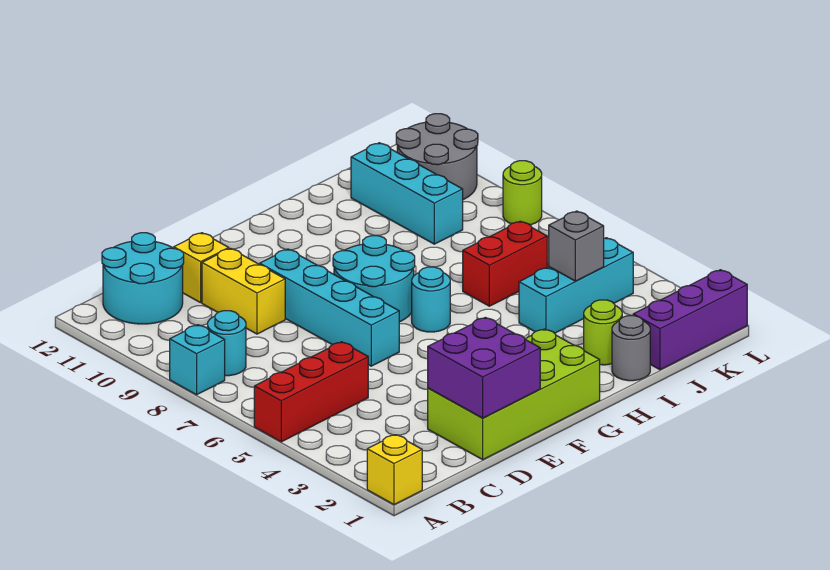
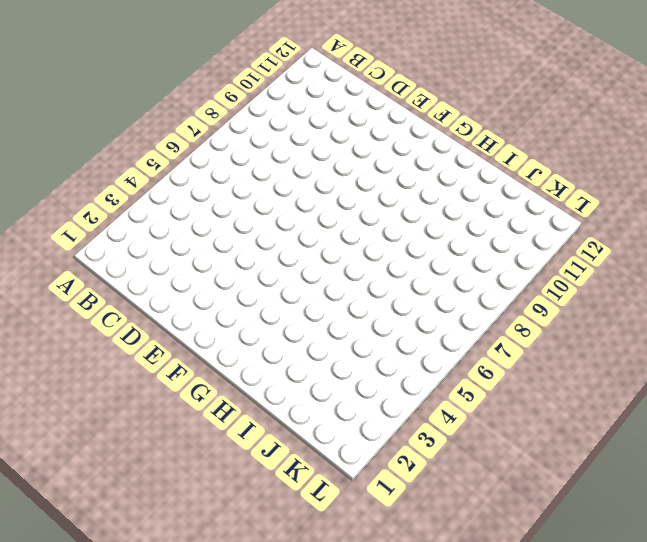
none -> yellow 1x1 brick [367,435,422,505]
none -> red 1x3 brick [254,342,368,442]
none -> cyan 1x1 brick [170,325,225,395]

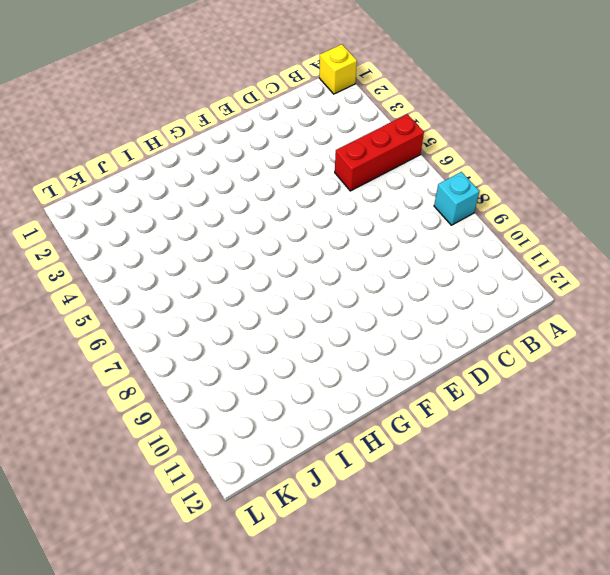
none -> cyan 1x1 round brick [208,311,246,376]
none -> cyan 2x2 round brick [102,233,184,324]
none -> lime 2x4 brick [428,329,600,460]

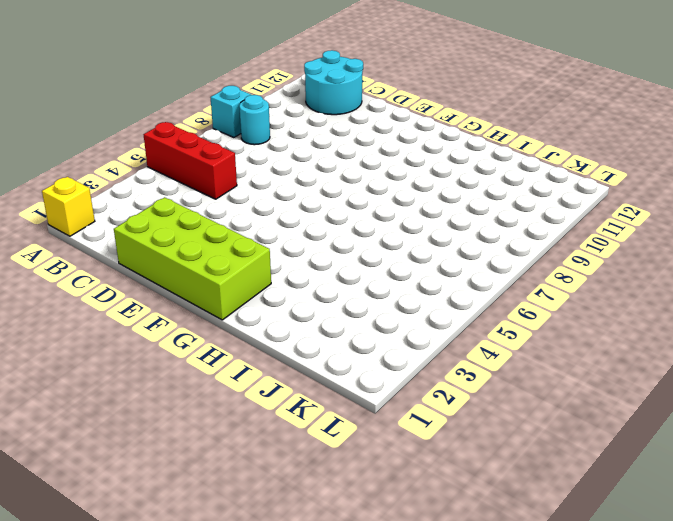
none -> yellow 1x2 brick [202,248,285,334]
none -> yellow 1x1 brick [174,233,229,303]
none -> cyan 1x4 brick [260,249,399,366]

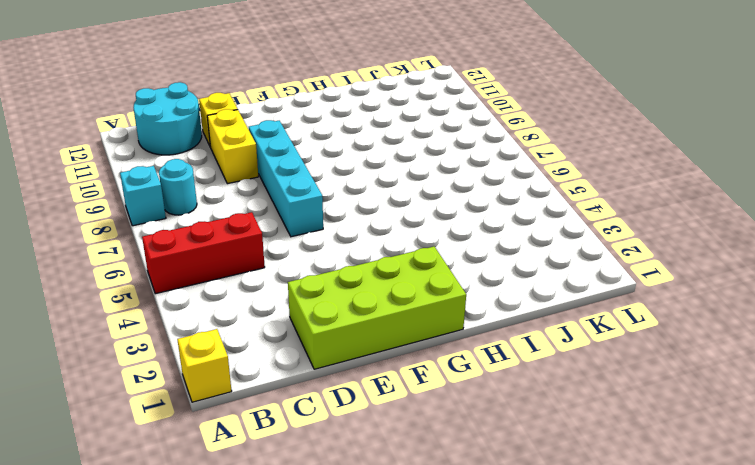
none -> cyan 2x2 round brick [333,236,415,322]
none -> cyan 1x1 round brick [412,267,450,332]
none -> grey 1x1 round brick [612,316,650,381]

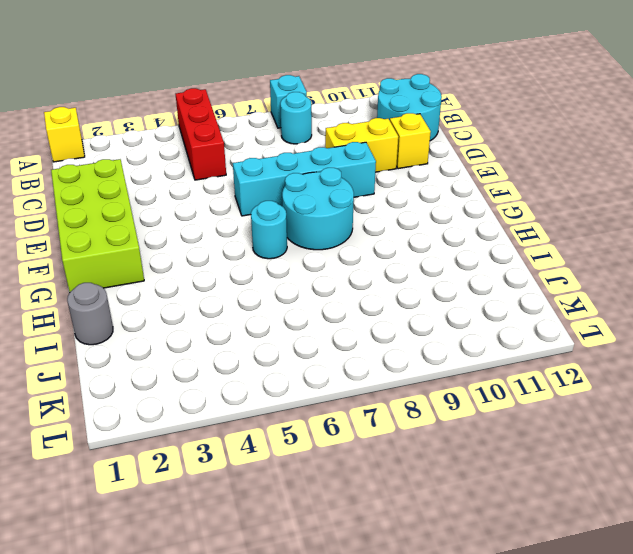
none -> lime 1x1 round brick [584,300,622,365]
none -> cyan 1x3 brick [519,238,633,333]
none -> red 1x2 brick [463,221,547,306]

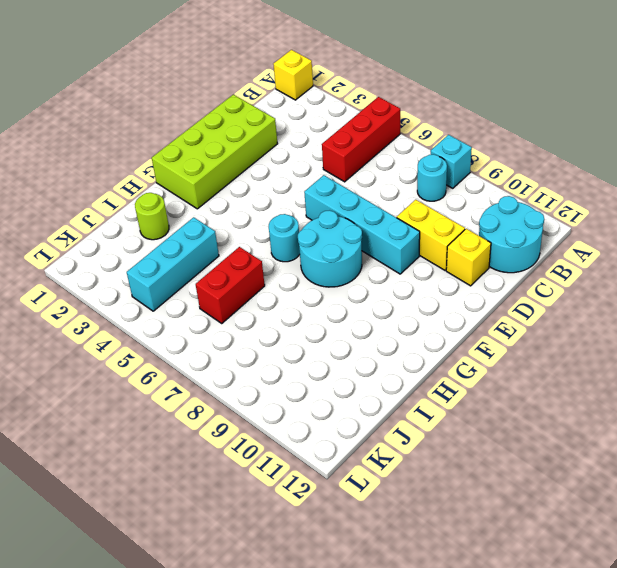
none -> grey 1x1 round brick [612,316,650,381]
none -> purple 1x3 brick [633,270,747,370]
none -> cyan 1x3 brick [351,143,463,244]

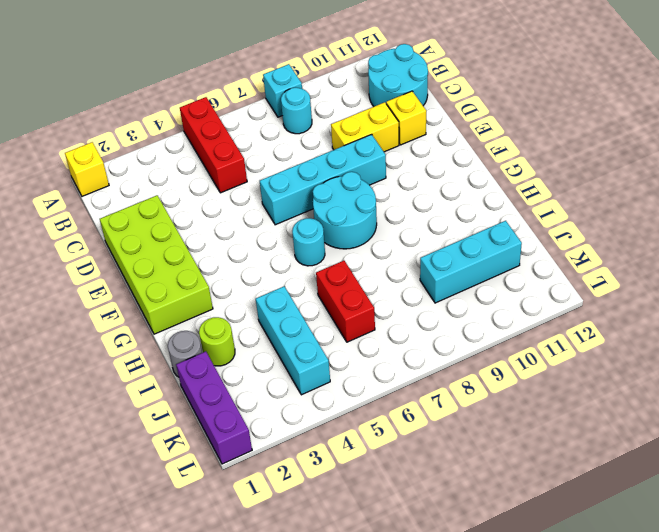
none -> grey 2x2 round brick [396,114,478,200]
none -> lime 1x1 round brick [503,161,542,225]
none -> purple 2x2 brick [428,317,540,418]

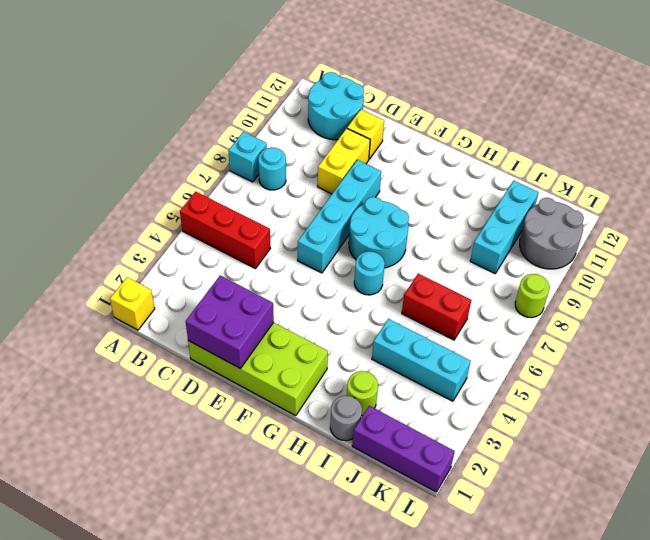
none -> grey 1x1 brick [549,211,604,281]

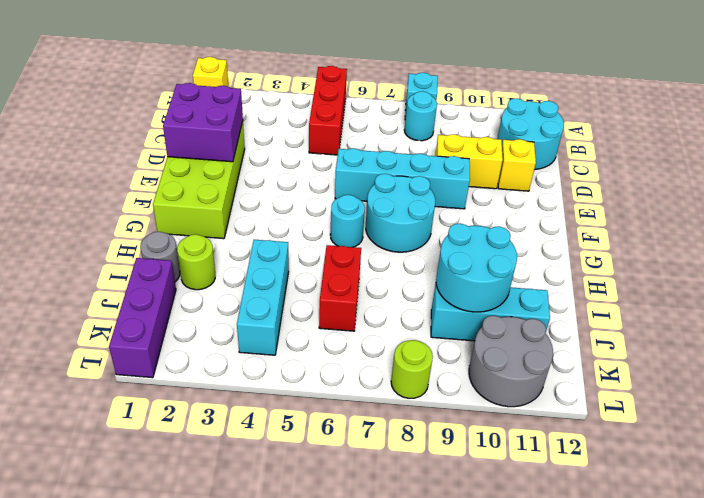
cyan 2x2 round brick [436,224,517,312] -> none
none -> grey 1x1 brick [549,211,604,281]

